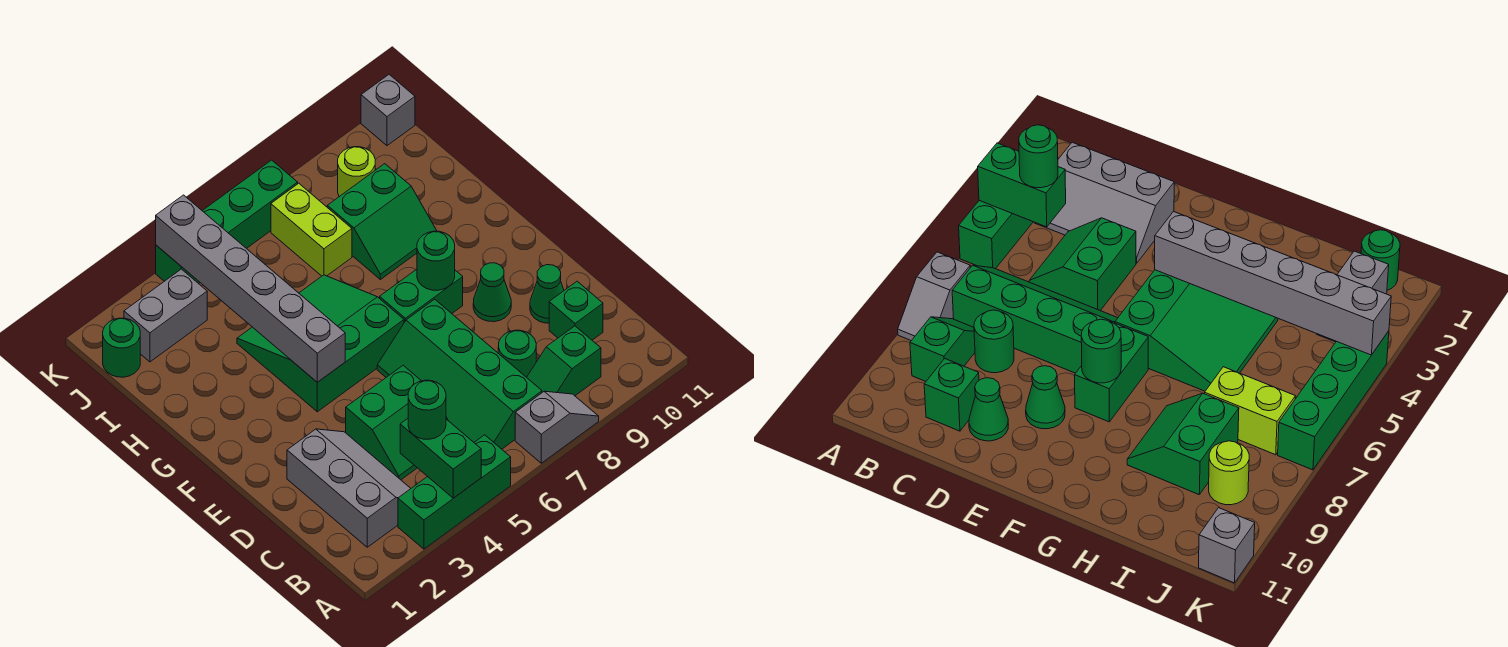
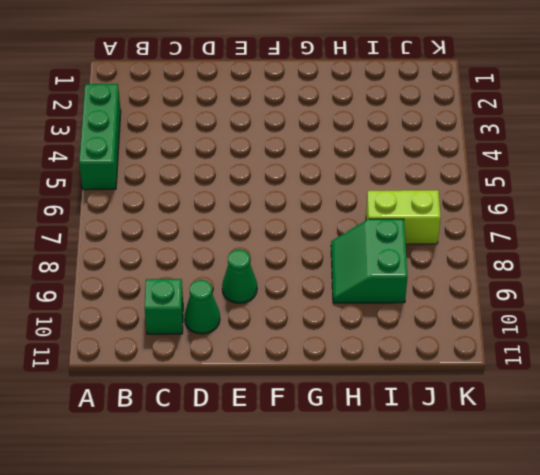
none -> grey 1x2 slope [515,391,599,463]
none -> grey 2x3 slope [287,429,411,547]
none -> green 2x4 slope [377,299,542,449]

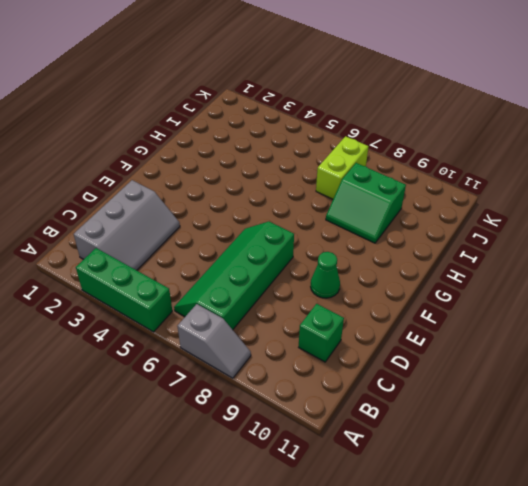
none -> green 1x2 slope [527,326,601,396]
none -> green 2x2 slope [346,365,448,480]
none -> green 1x1 round brick [498,330,536,377]

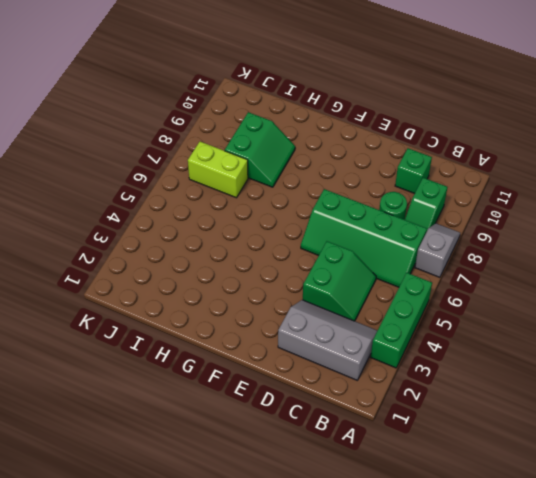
none -> green 1x1 cone [530,265,564,323]
none -> green 1x1 cone [473,263,511,322]
none -> green 3x3 slope [237,275,404,412]

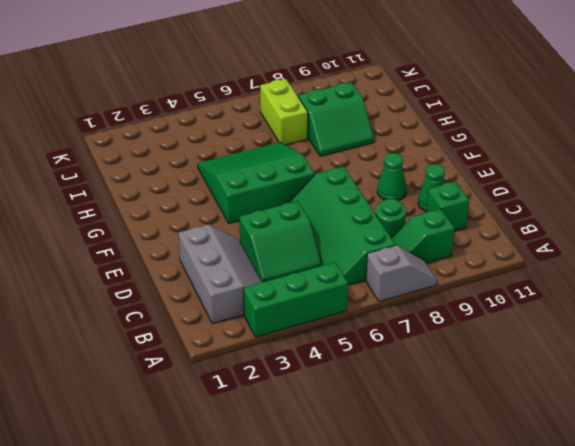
none -> green 1x2 brick [380,269,463,322]
none -> green 1x1 round brick [103,318,140,377]
none -> grey 1x2 brick [124,269,207,362]

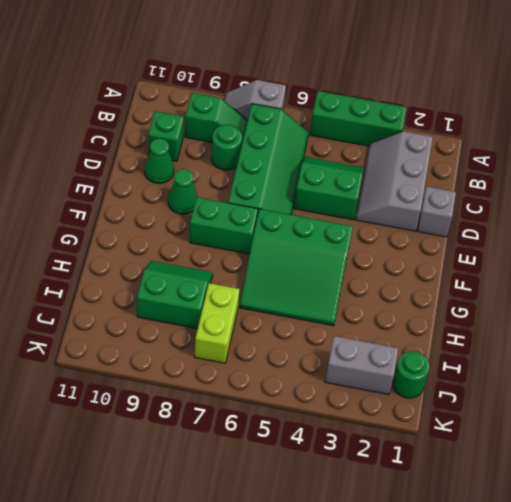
grey 1x1 brick [418,187,456,237] -> grey 1x1 brick moved to [361,75,415,146]
none -> lime 1x1 round brick [338,147,375,197]
none -> green 1x4 brick [156,160,298,284]
none -> green 1x2 brick [400,419,481,498]

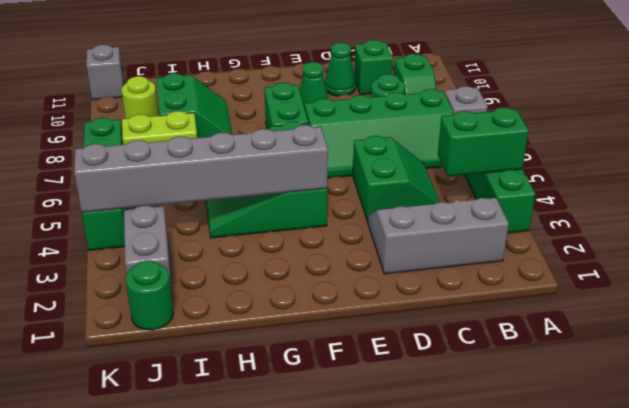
none -> green 1x1 round brick [417,231,455,290]
none -> green 1x1 round brick [408,380,446,439]

